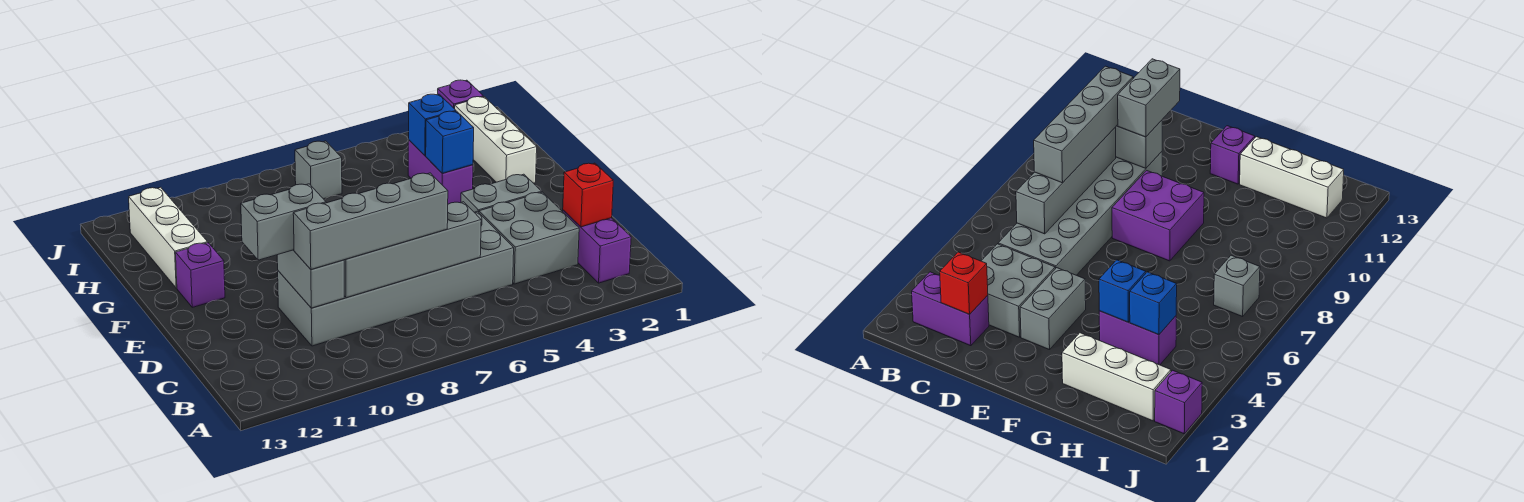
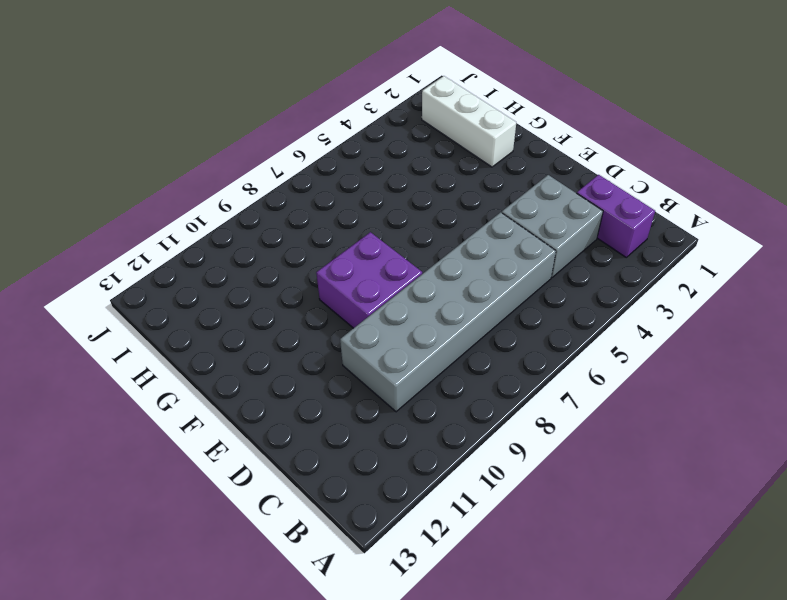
none -> grey 1x2 brick [461,174,542,212]
none -> purple 1x1 brick [176,243,225,307]
none -> purple 1x2 brick [408,140,473,204]

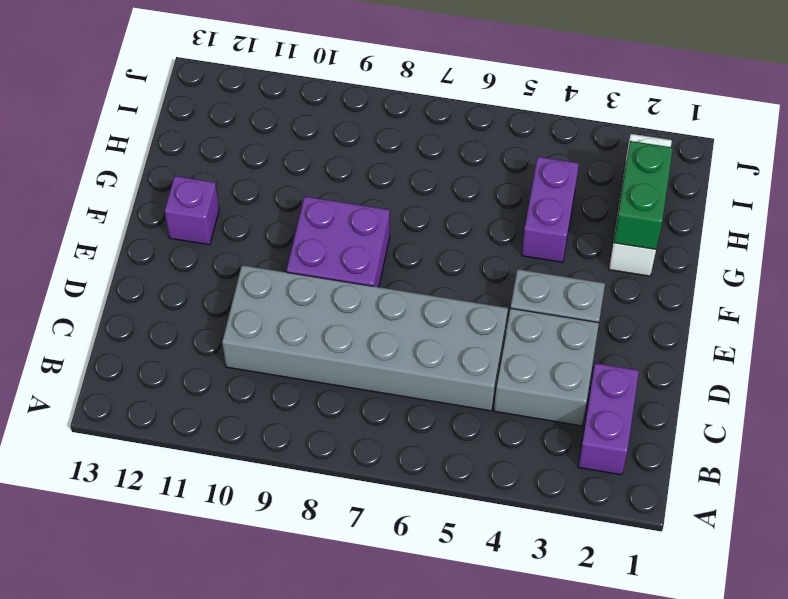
green 1x2 brick [614,141,673,249] -> none
none -> white 1x3 brick [129,187,208,288]
none -> grey 1x1 brick [295,141,342,199]
none -> purple 1x1 brick [438,80,483,109]

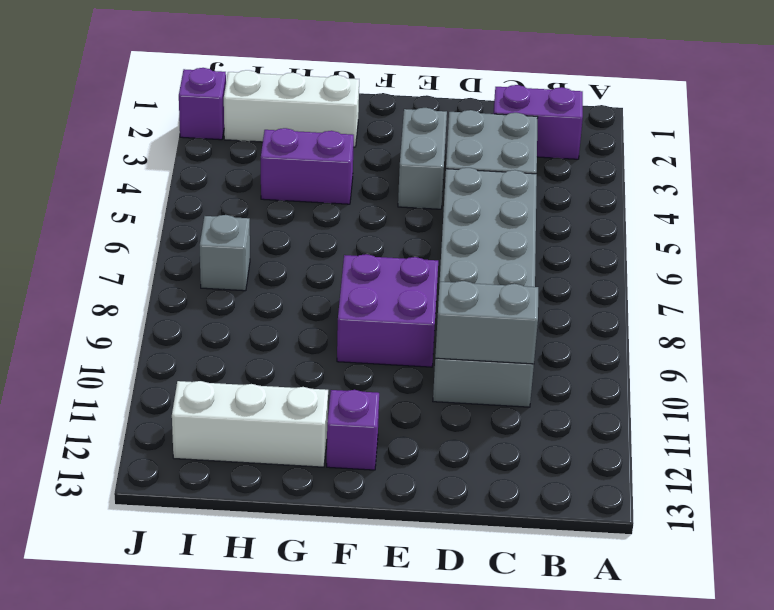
none -> red 1x1 brick [563,163,613,227]
none -> grey 1x4 brick [344,202,481,298]
none -> blue 1x1 brick [426,111,474,173]

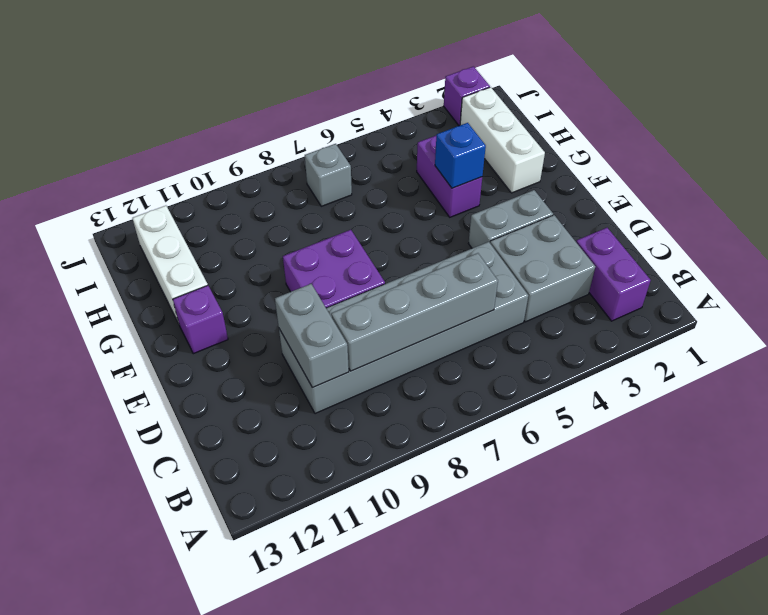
none -> red 1x1 brick [563,163,613,227]
none -> blue 1x1 brick [409,94,456,156]
none -> grey 1x4 brick [293,173,448,269]

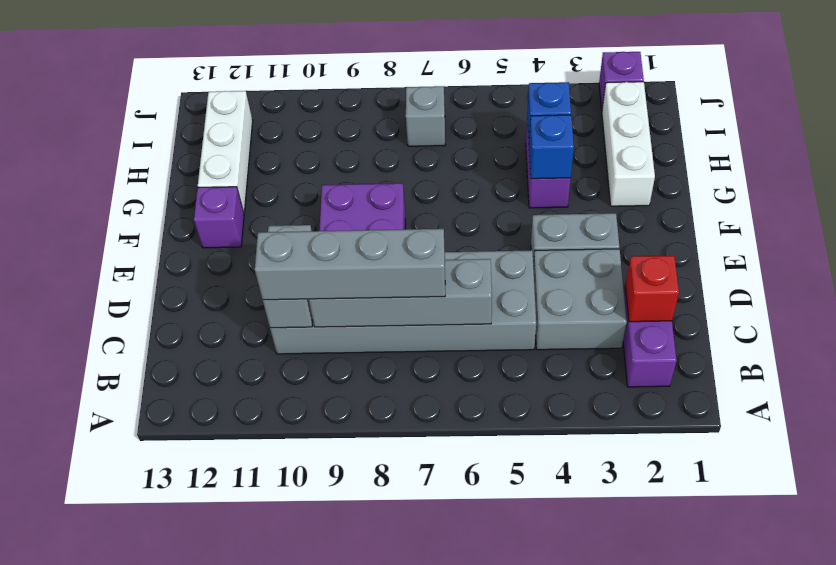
none -> grey 1x2 brick [241,184,326,260]

